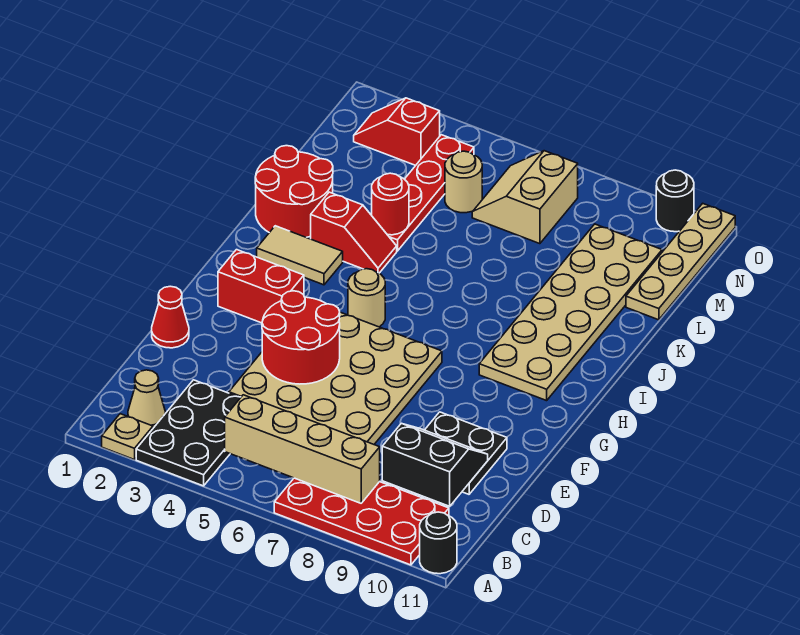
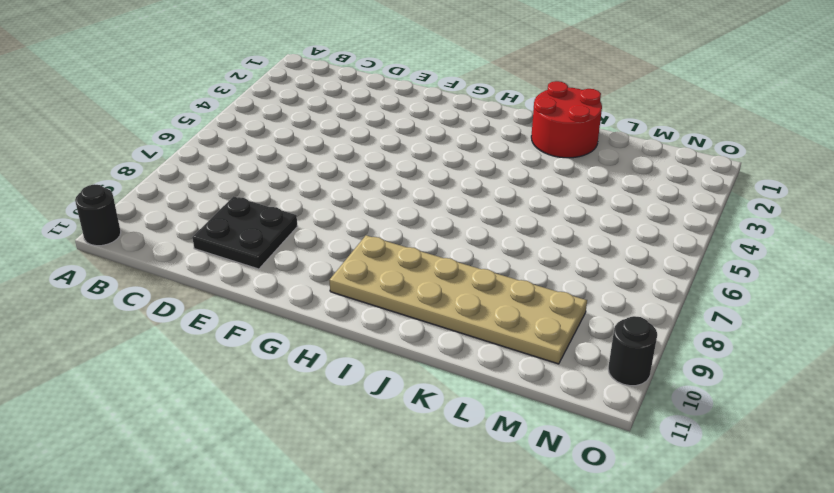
none -> tan 1x1 plate [102,414,153,460]
none -> black 2x3 plate [136,380,241,486]
none -> red 2x4 plate [274,478,449,565]

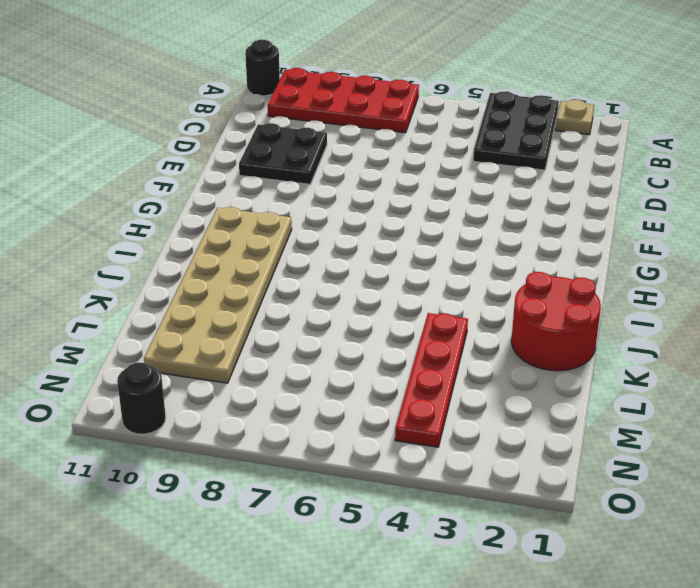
none -> tan 1x1 cone [128,370,165,428]
none -> tan 4x4 plate [229,312,442,444]
none -> red 1x1 cone [152,286,189,348]

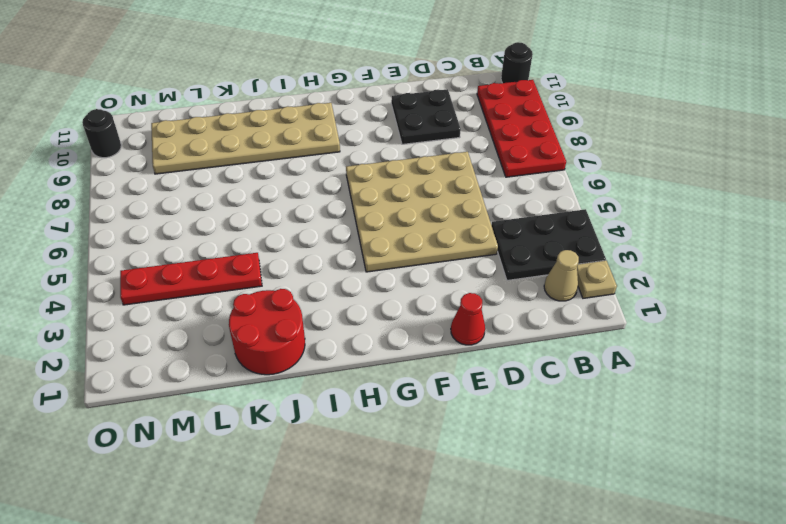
none -> red 1x2 brick [218,250,304,323]
none -> tan 1x1 round brick [348,269,385,327]
none -> tan 1x2 tile [257,226,343,285]

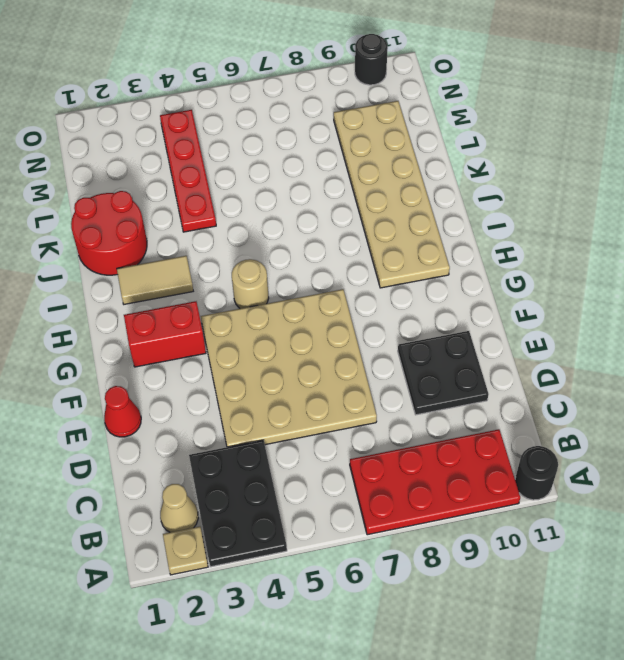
none -> red 1x2 slope [311,192,397,273]
none -> tan 1x4 plate [626,203,735,320]
none -> tan 1x1 round brick [445,151,482,213]

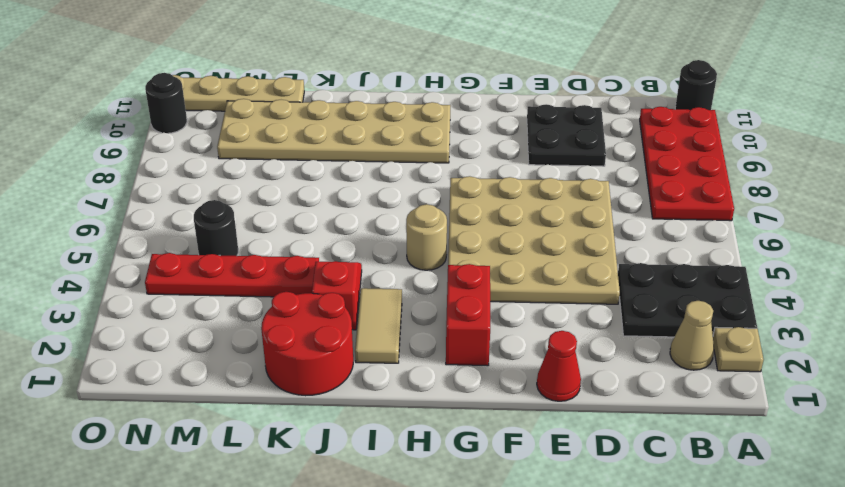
black 1x1 round brick [194,200,238,256] -> tan 1x1 round brick [445,151,482,213]
none -> tan 2x2 slope [472,151,578,244]
none -> red 1x2 slope [354,98,440,165]
none -> tan 1x4 brick [225,395,380,503]

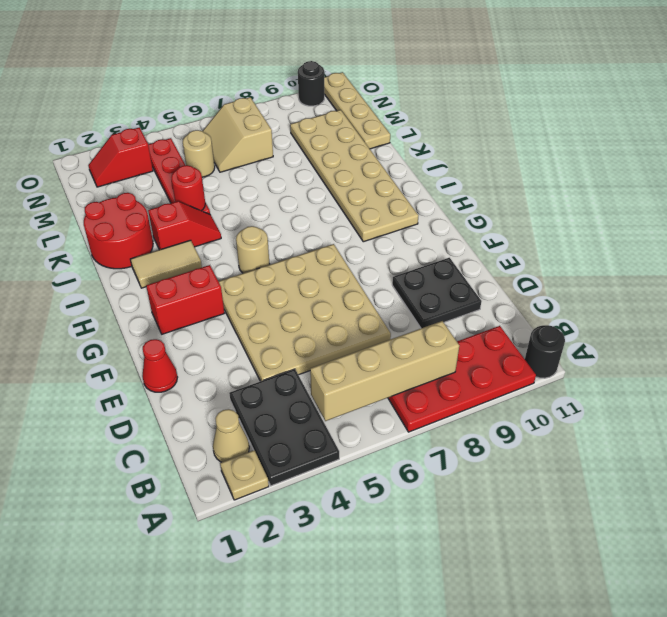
none -> black 2x2 slope [382,423,488,506]
none -> red 2x2 round brick [262,291,340,384]

